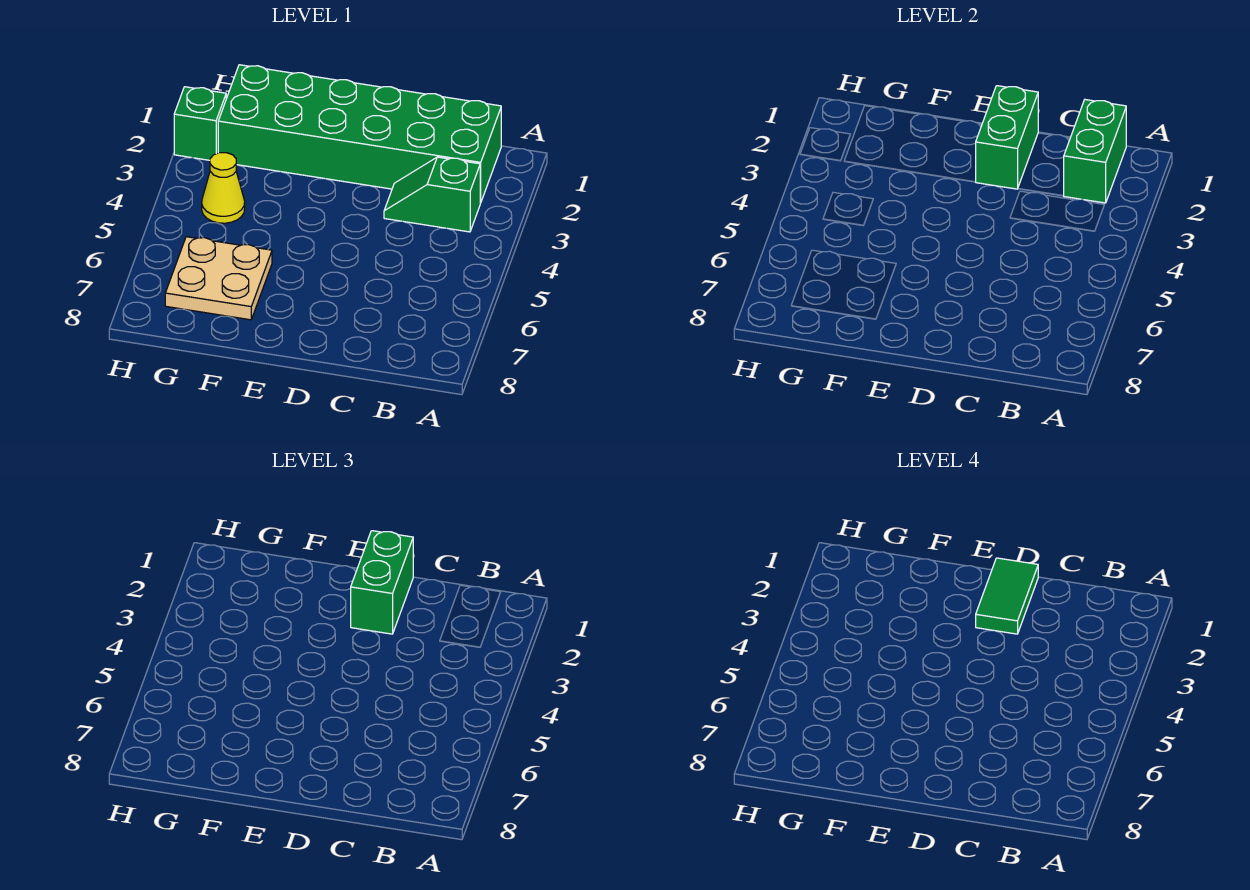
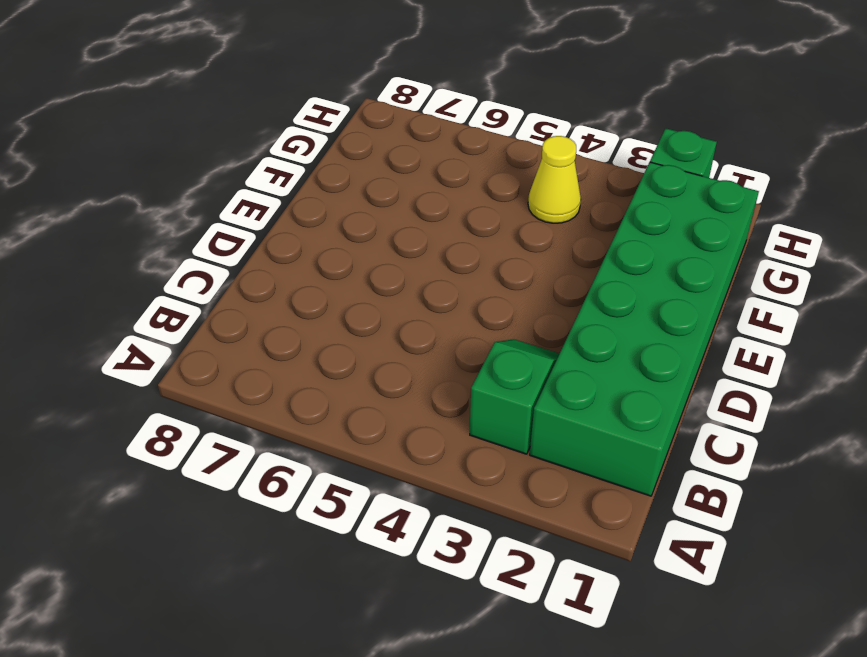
none -> tan 2x2 plate [165,237,272,320]
none -> green 1x2 brick [1064,100,1126,203]

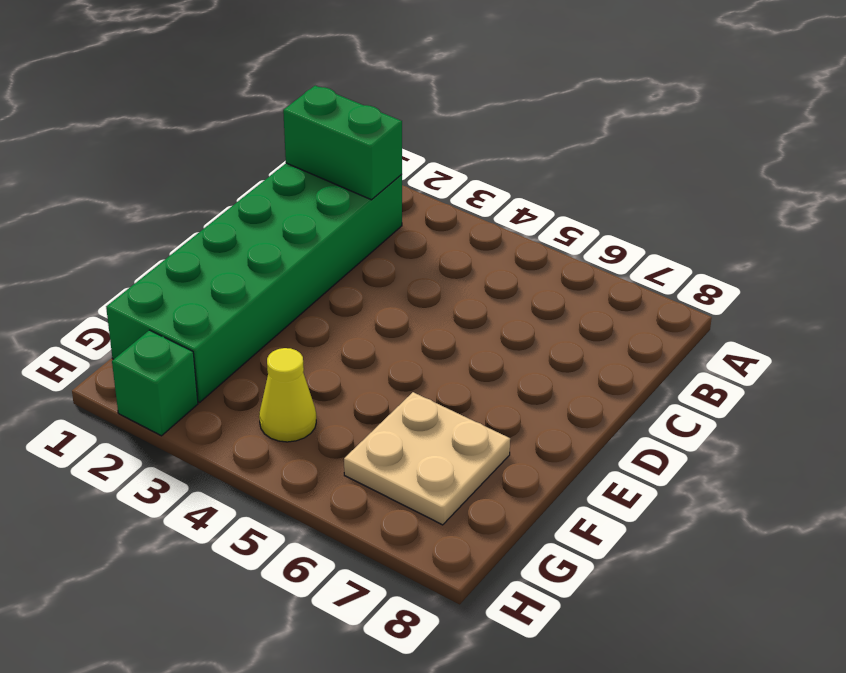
none -> green 1x2 slope [384,157,480,232]
none -> green 1x2 brick [976,86,1038,189]

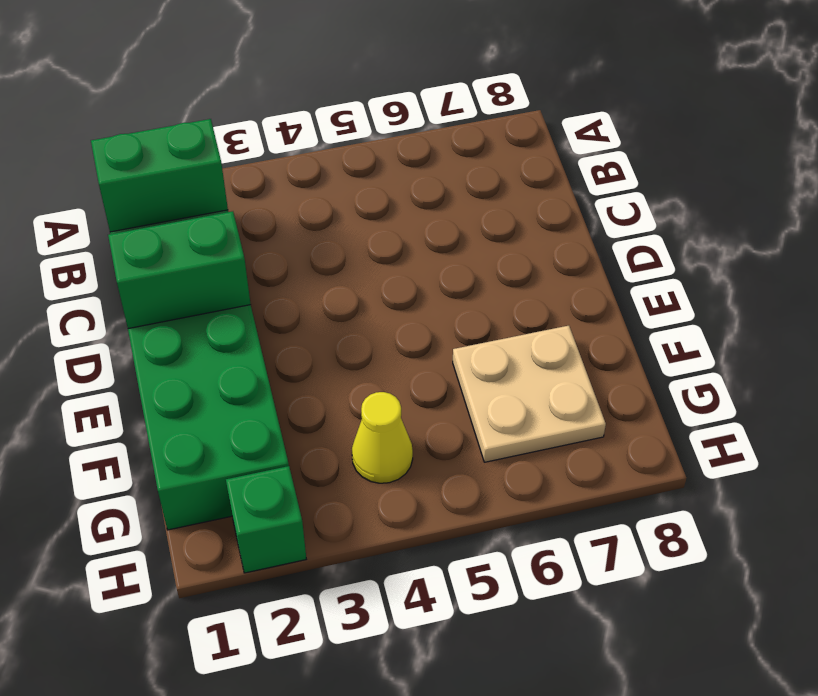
none -> green 1x2 slope [384,157,480,232]
none -> green 1x2 brick [351,531,413,634]

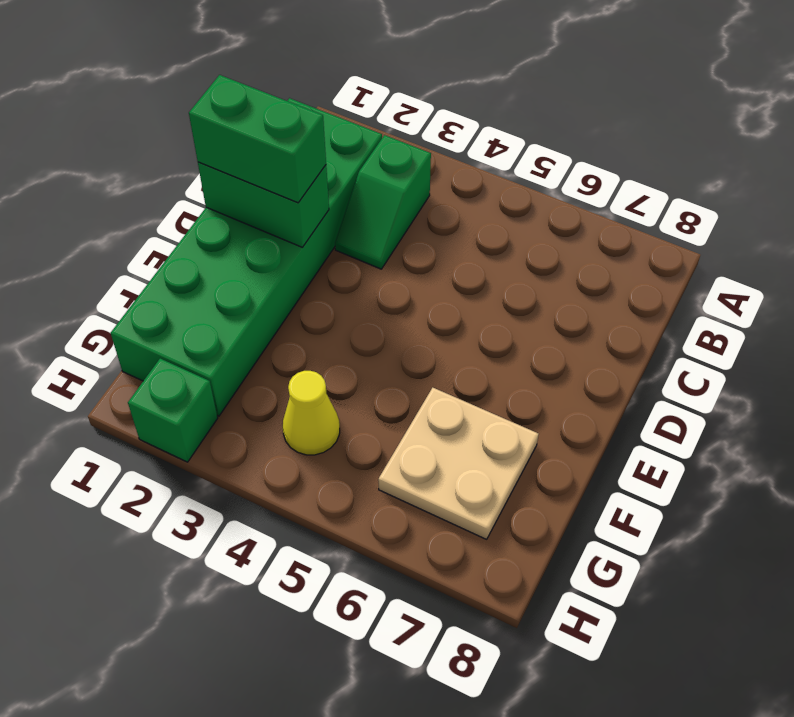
none -> green 1x2 brick [1064,100,1126,203]
none -> green 1x2 tile [976,558,1038,634]

